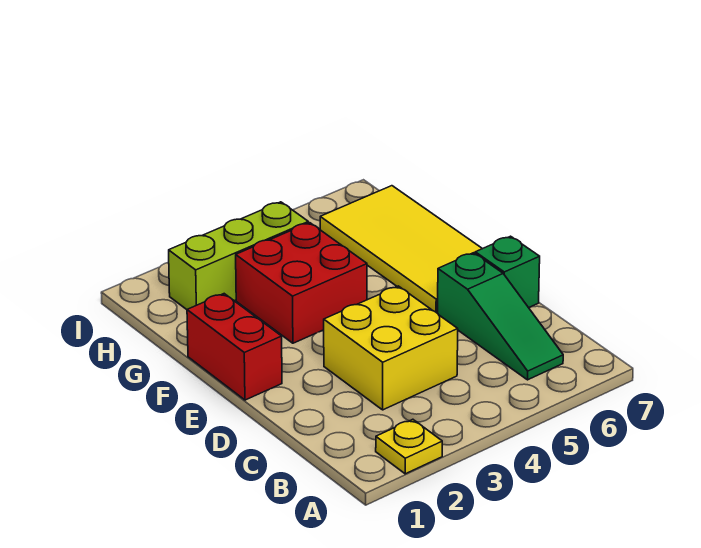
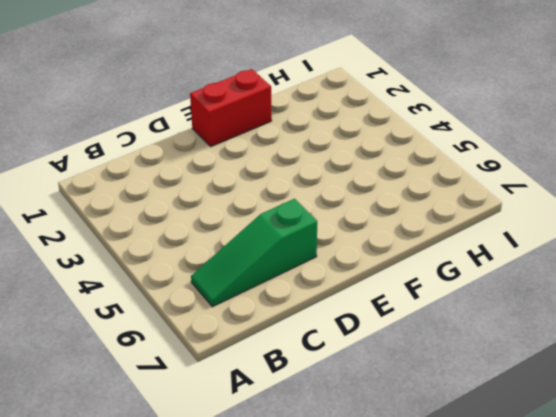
none -> yellow 1x1 plate [376,419,442,474]
none -> yellow 2x2 brick [324,286,458,410]

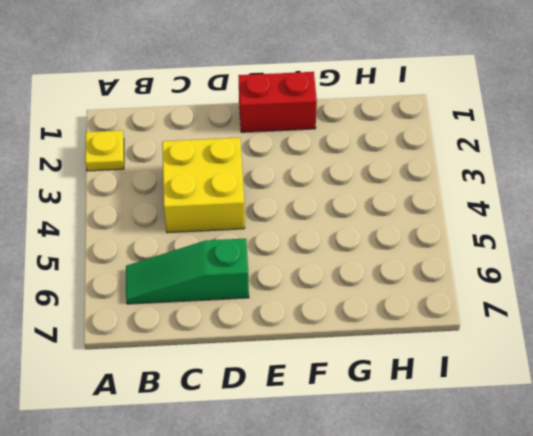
none -> green 1x1 brick [475,236,540,308]
none -> yellow 2x4 tile [320,186,482,313]

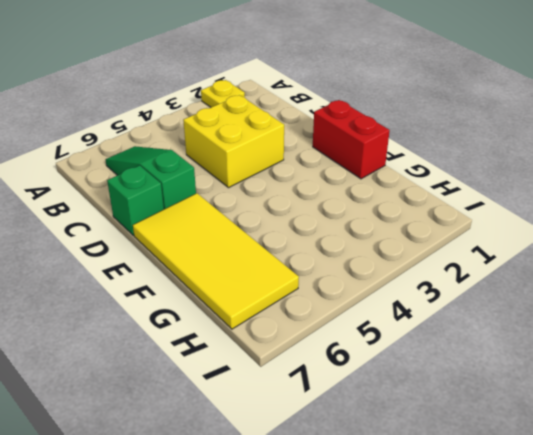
none -> red 2x2 brick [236,223,367,343]
none -> lime 1x3 brick [169,202,308,309]

